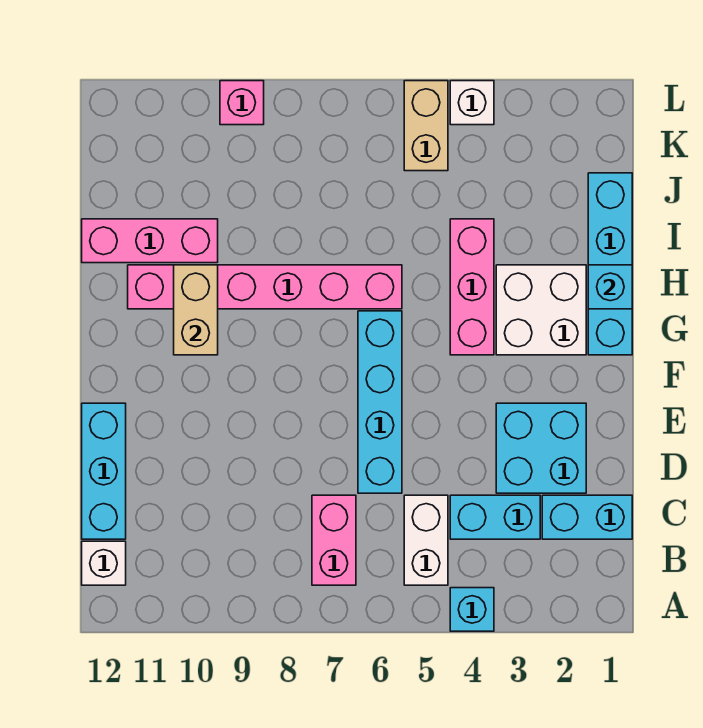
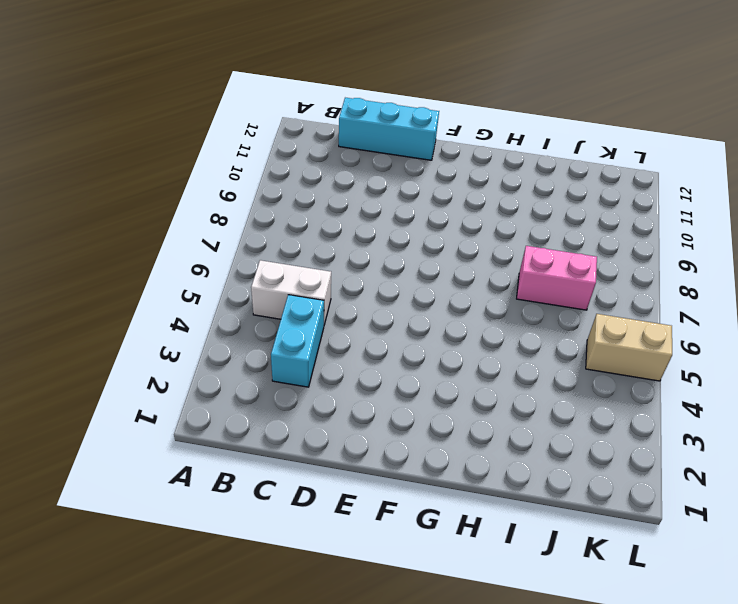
pink 1x2 brick [517,246,597,310] -> pink 1x2 brick moved to [312,495,356,585]
none -> cyan 1x1 brick [450,588,494,631]
none -> white 1x1 brick [82,541,126,585]
none -> cyan 1x2 brick [542,495,632,539]

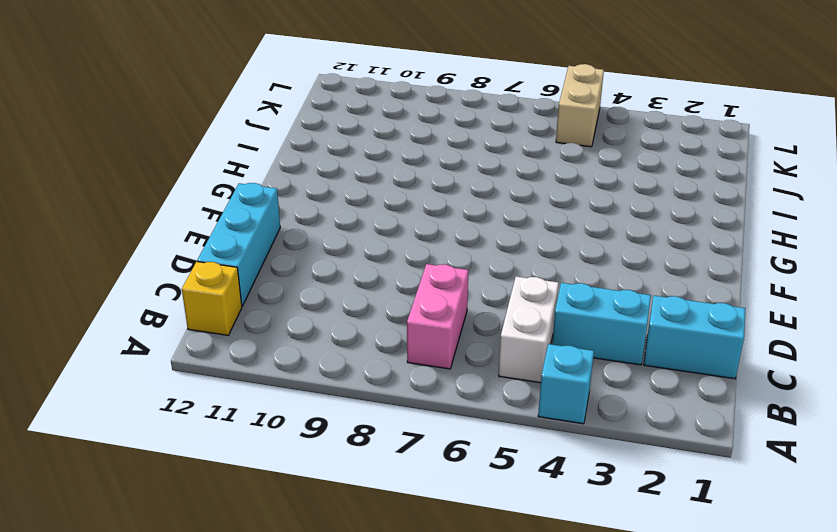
yellow 1x1 brick [182,262,242,335] -> white 1x1 brick [82,541,126,585]
none -> cyan 2x2 brick [496,403,586,493]
none -> cyan 1x4 brick [358,311,402,493]
none -> cyan 1x4 brick [588,173,632,355]

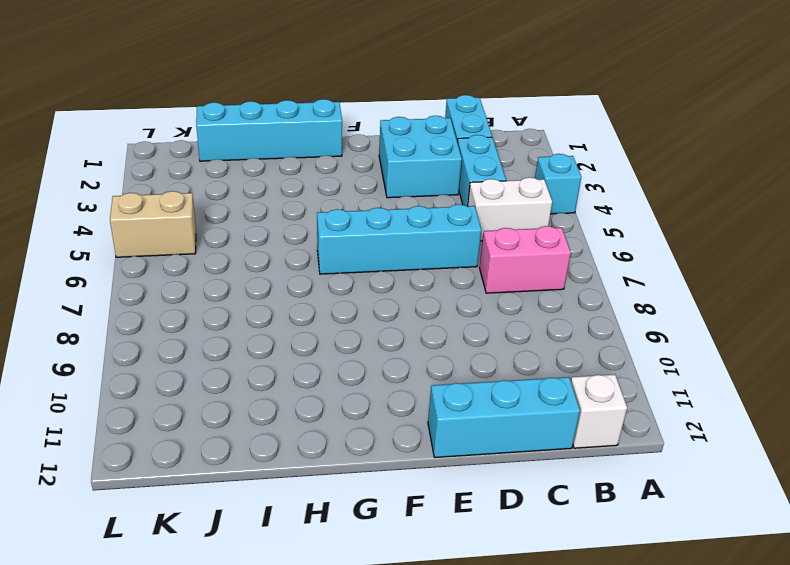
none -> white 2x2 brick [496,265,586,355]
none -> pink 1x3 brick [450,219,494,355]
none -> pink 1x6 brick [128,265,402,309]

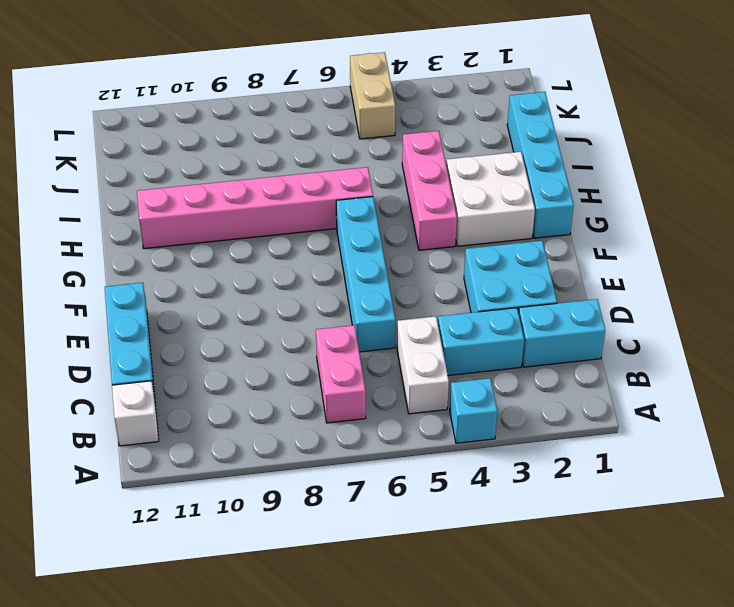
none -> pink 1x3 brick [82,219,218,263]
none -> white 1x1 brick [450,81,494,125]
none -> pink 1x1 brick [220,81,264,125]

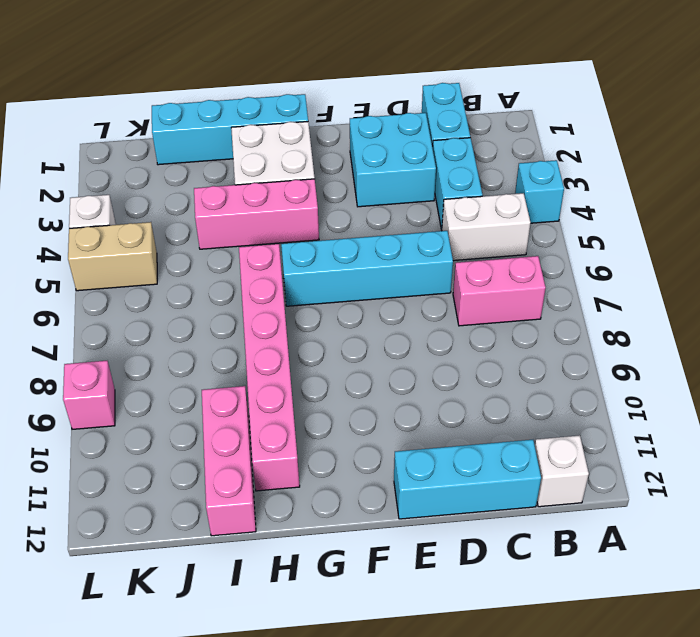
none -> tan 1x2 brick [174,265,218,355]
none -> cyan 1x1 brick [588,265,632,309]

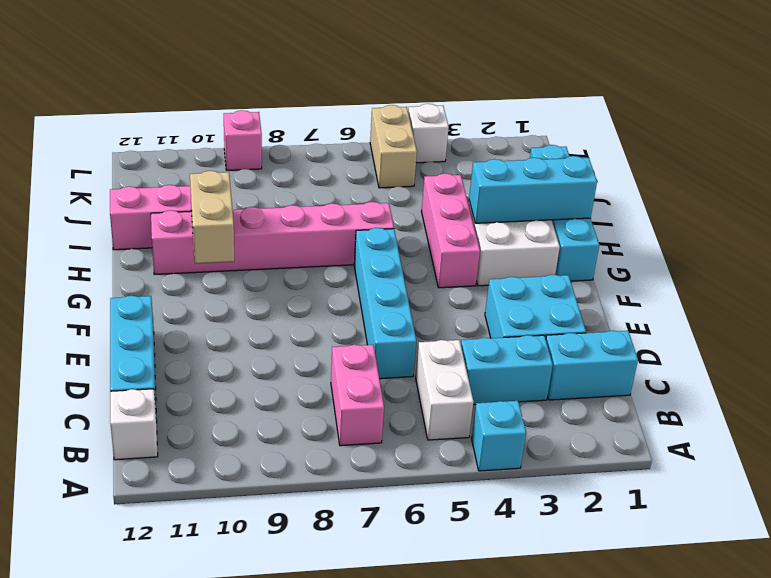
cyan 1x3 brick [469,156,597,223] -> cyan 1x1 brick [588,265,632,309]

